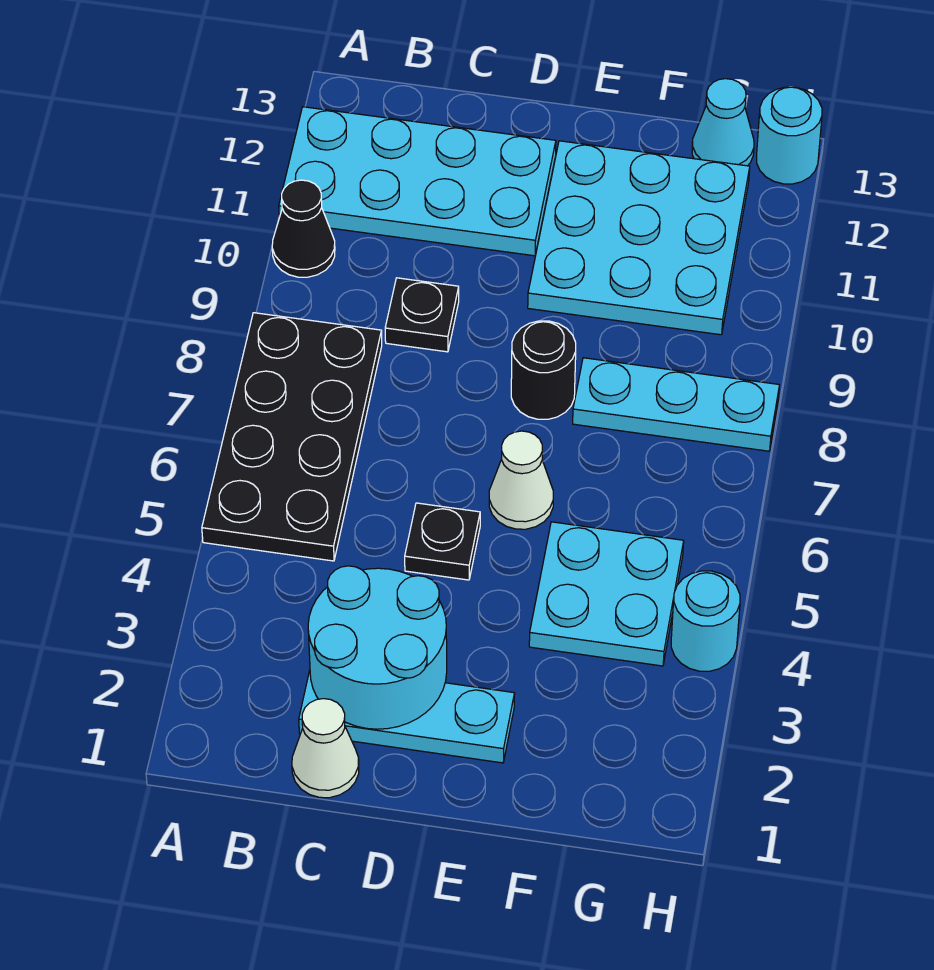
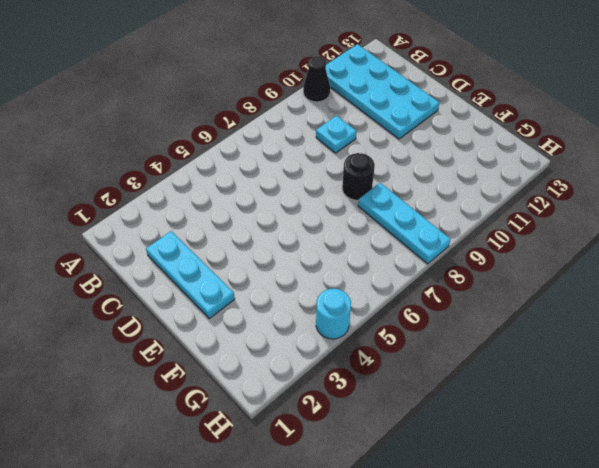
cyan 1x1 plate [316,116,357,153] -> black 1x1 plate [385,278,459,352]
none -> black 2x4 plate [202,313,382,561]
none -> white 1x1 cone [292,699,359,798]
none -> black 1x1 plate [405,503,480,580]

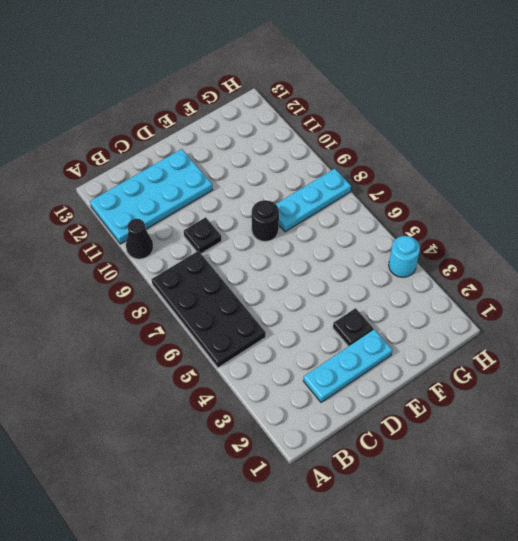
black 1x1 plate [333,308,373,346] -> black 1x1 plate moved to [405,503,480,580]
none -> white 1x1 cone [292,699,359,798]
none -> white 1x1 cone [489,431,553,529]
none -> cyan 3x3 plate [528,141,750,335]

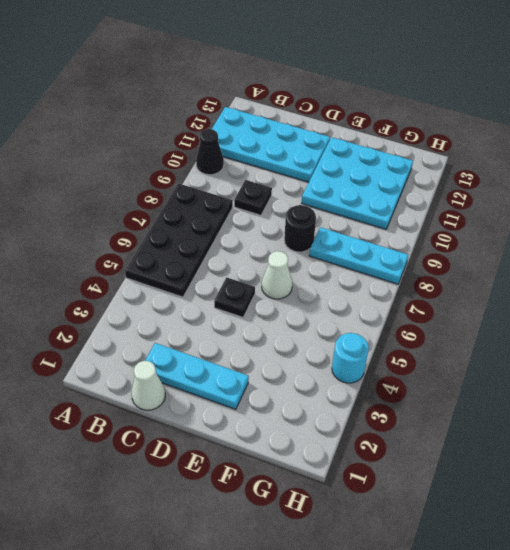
none -> cyan 2x2 plate [529,522,684,666]
none -> cyan 1x1 cone [692,79,754,166]
none -> cyan 1x1 round brick [757,87,822,184]

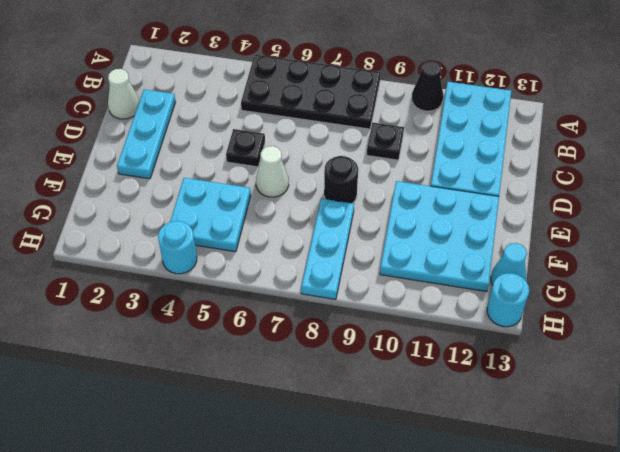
none -> cyan 2x2 round brick [308,566,447,729]

